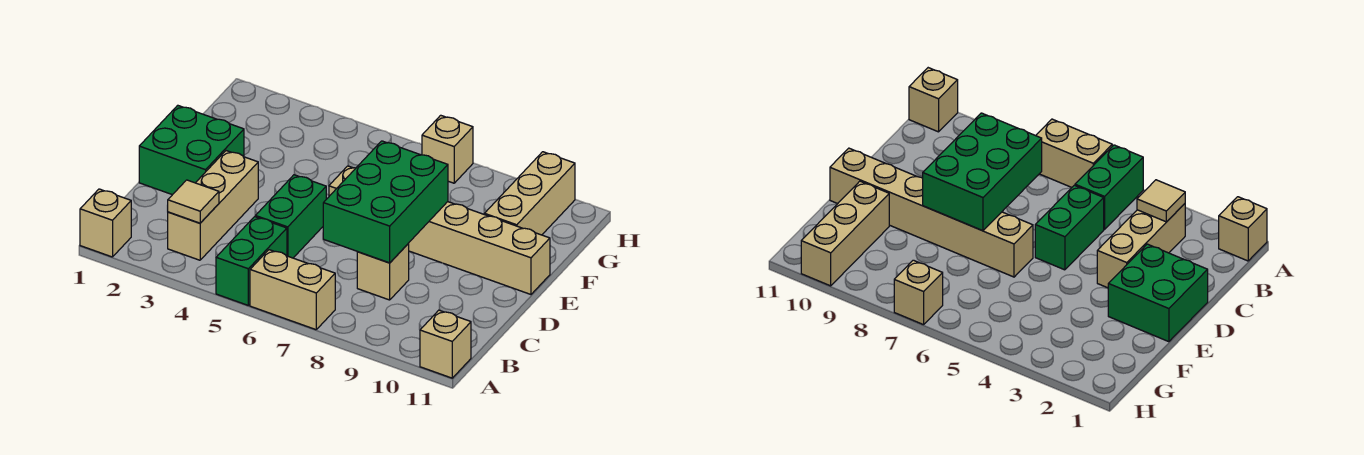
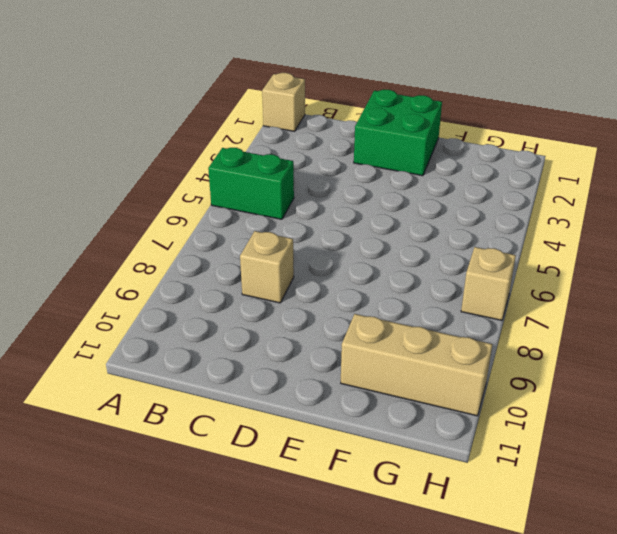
none -> tan 1x2 brick [250,250,335,330]
none -> tan 1x1 brick [420,310,471,378]
none -> tan 1x3 brick [168,151,258,260]

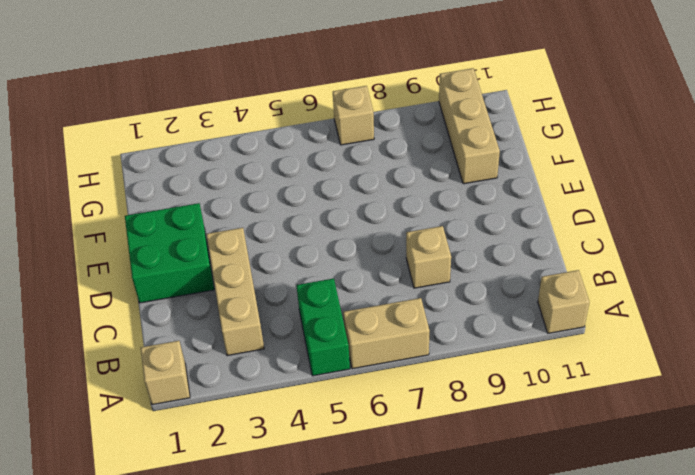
none -> green 1x2 brick [255,175,326,258]
none -> tan 1x6 brick [329,166,550,294]
none -> tan 1x1 tile [168,180,219,223]

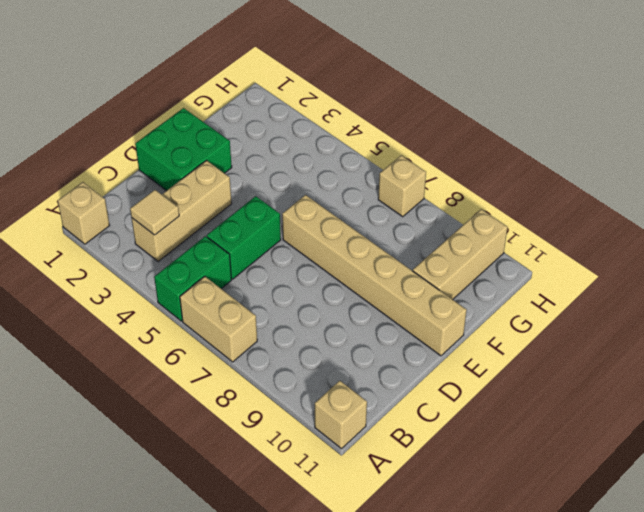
none -> tan 1x1 brick [357,244,409,300]
none -> green 2x3 brick [323,141,448,263]

